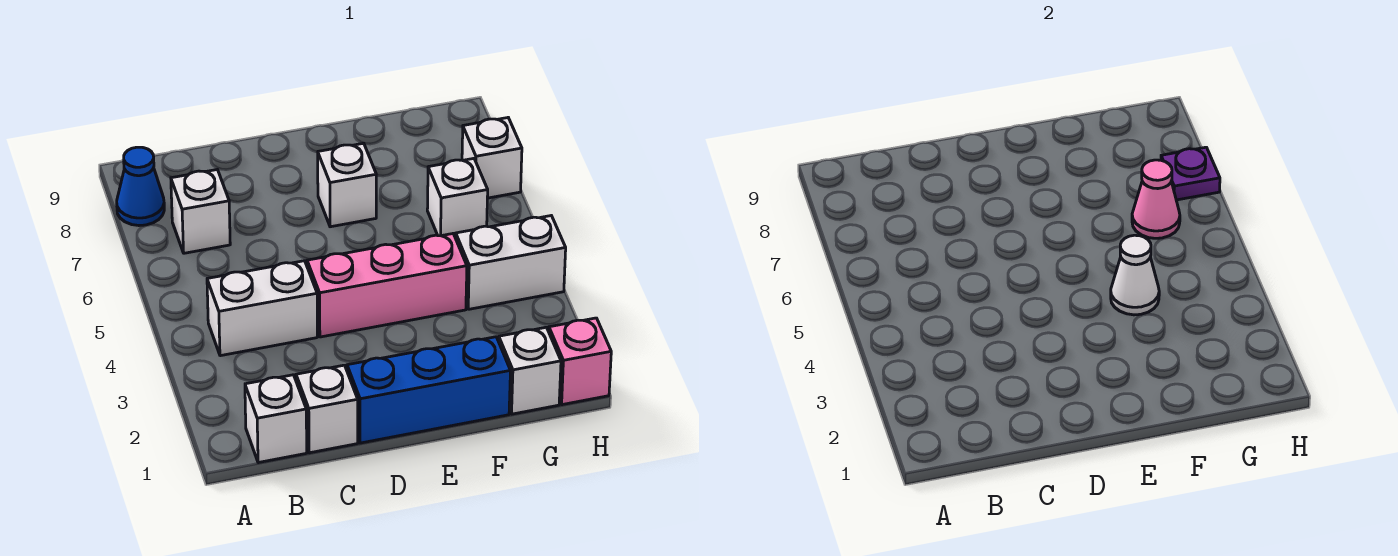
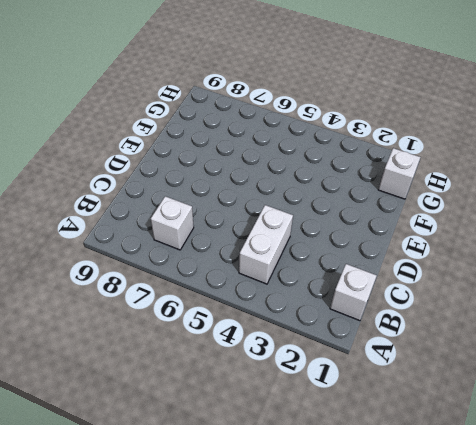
none -> blue 1x1 cone [117,147,164,226]
none -> white 1x1 brick [296,365,358,453]
none -> blue 1x3 brick [347,337,510,443]

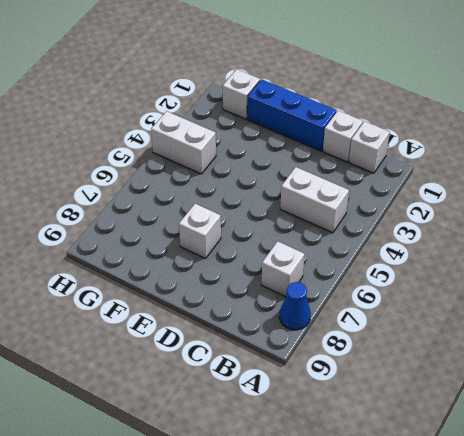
none -> pink 1x3 brick [307,234,467,337]
none -> white 1x1 brick [427,158,488,238]
none -> pink 1x1 brick [549,318,611,405]

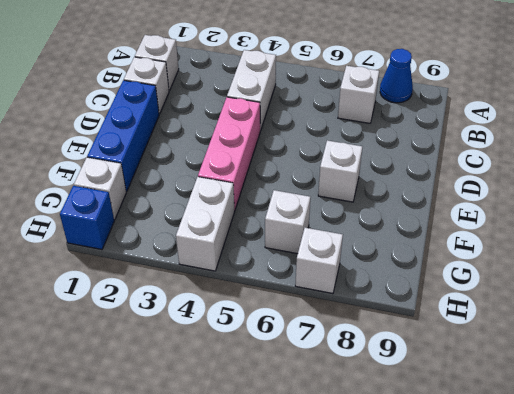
blue 1x1 brick [60,186,114,249] -> pink 1x1 brick [549,318,611,405]
none -> white 1x1 cone [1111,235,1159,315]
none -> pink 1x1 cone [1132,160,1180,238]
none -> purple 1x1 plate [1161,147,1220,200]

